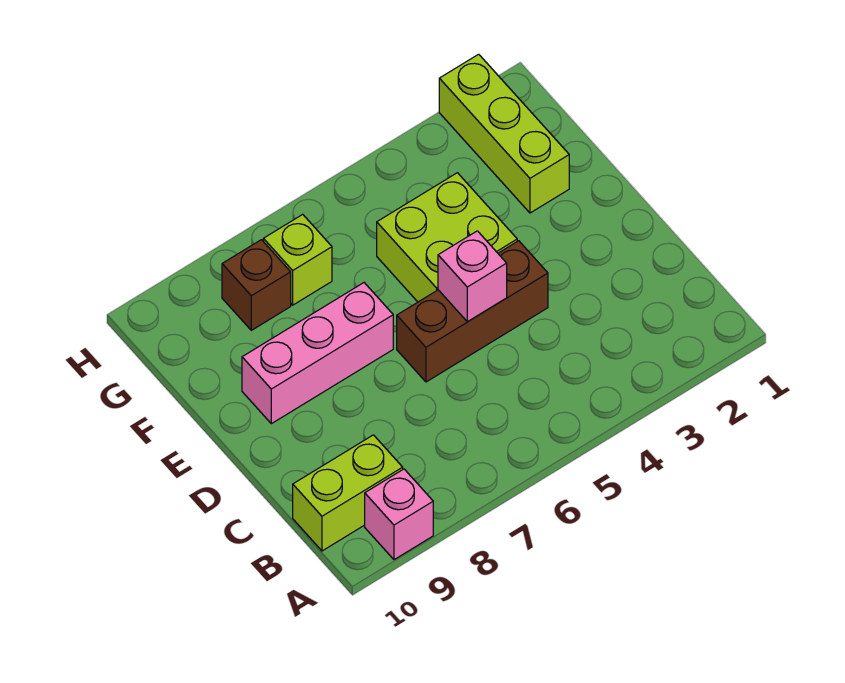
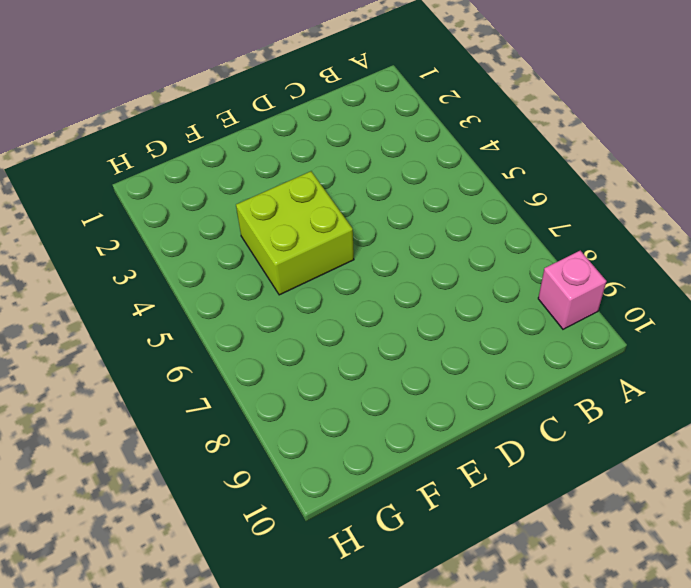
none -> lime 1x2 brick [293,435,403,551]
none -> brown 1x3 brick [397,241,548,382]

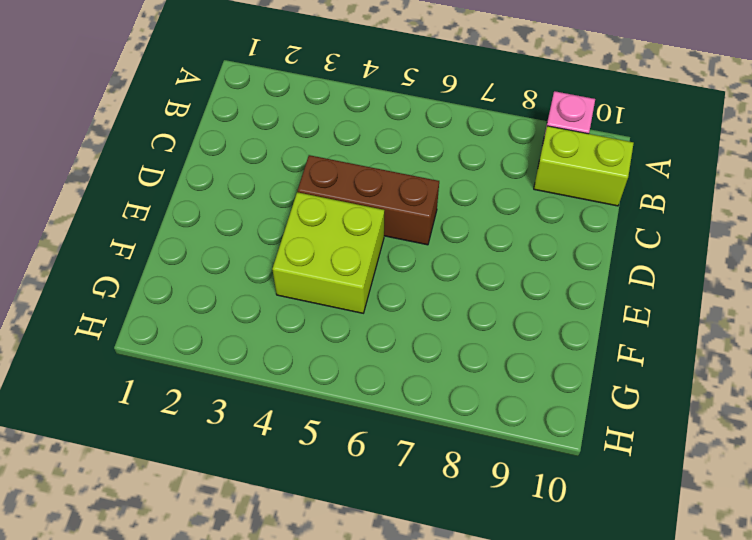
none -> pink 1x3 brick [242,283,393,424]
none -> lime 1x3 brick [439,54,569,213]

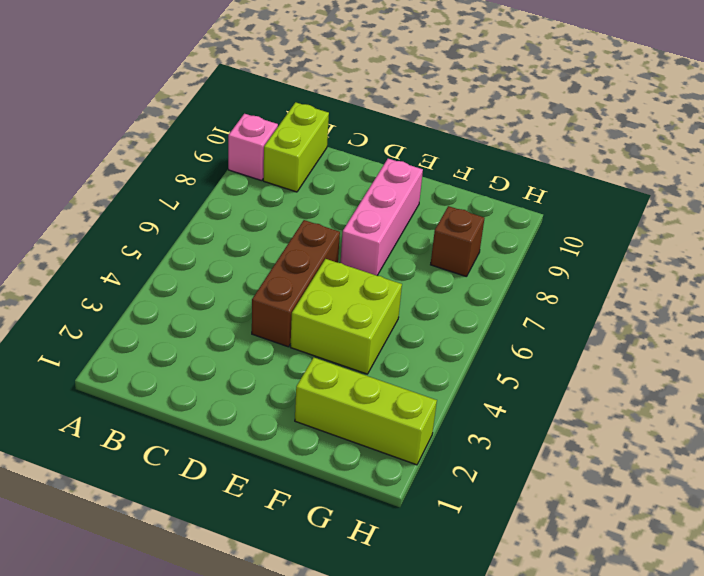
none -> lime 1x1 brick [263,214,332,305]
none -> pink 1x1 brick [438,231,507,322]

